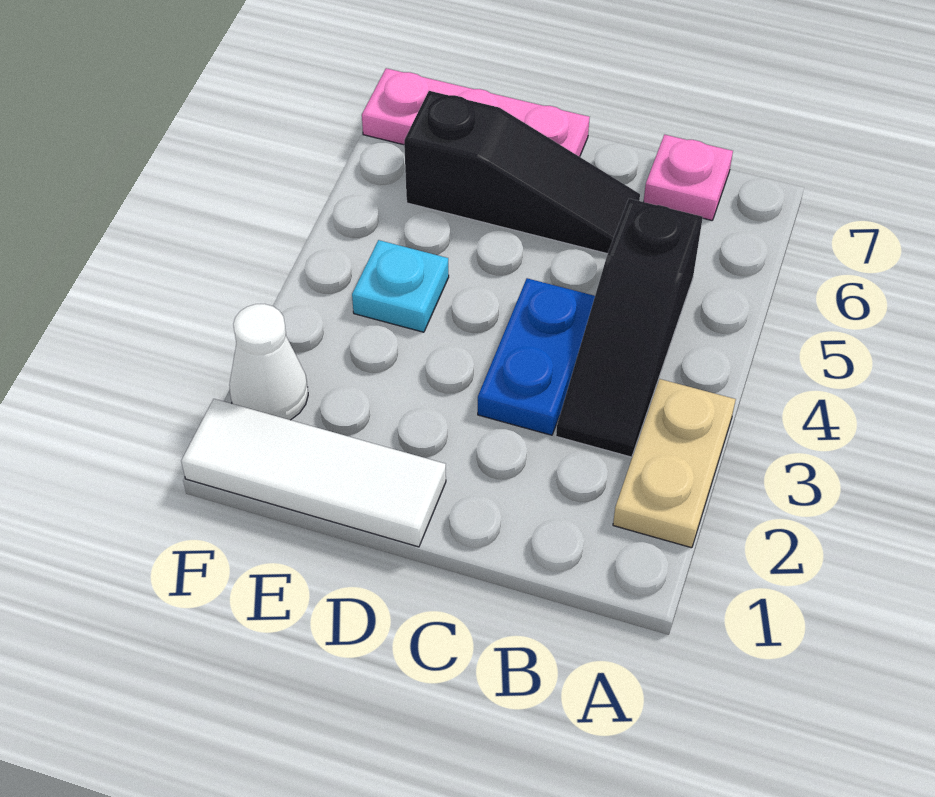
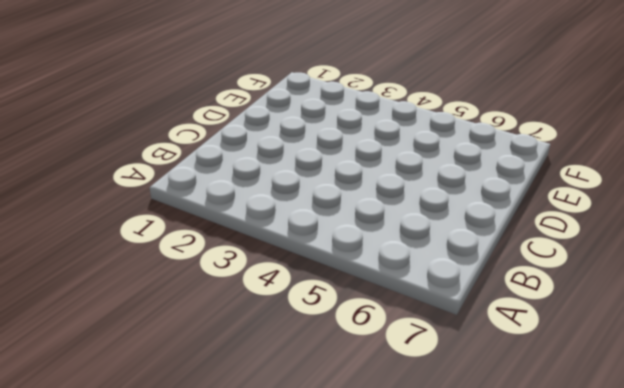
none -> tan 1x2 plate [613,379,736,548]
none -> black 1x3 slope [556,199,703,457]

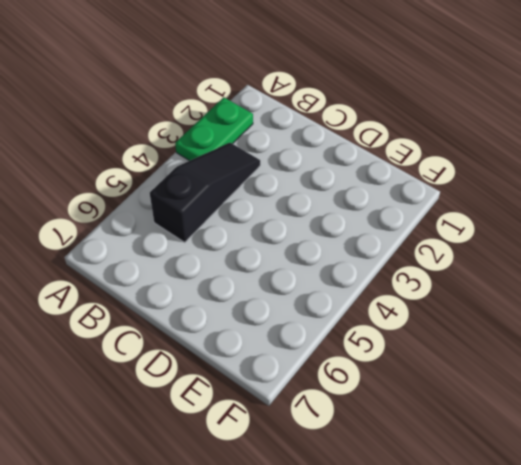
green 1x2 plate [175,98,253,161] -> tan 1x2 plate [613,379,736,548]
none -> pink 1x1 plate [644,135,733,220]
none -> blue 1x2 plate [478,278,595,435]

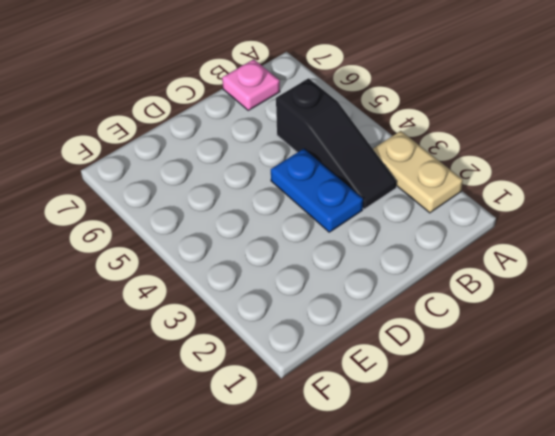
none -> black 1x3 slope [404,91,640,254]
none -> white 1x3 tile [181,399,446,547]

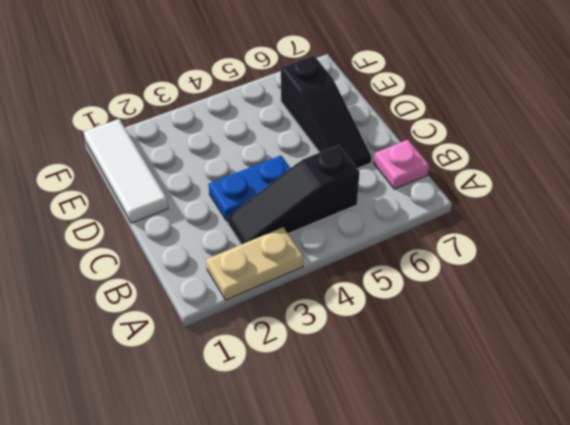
none -> pink 1x3 plate [362,68,590,157]
none -> cyan 1x1 plate [352,240,449,332]

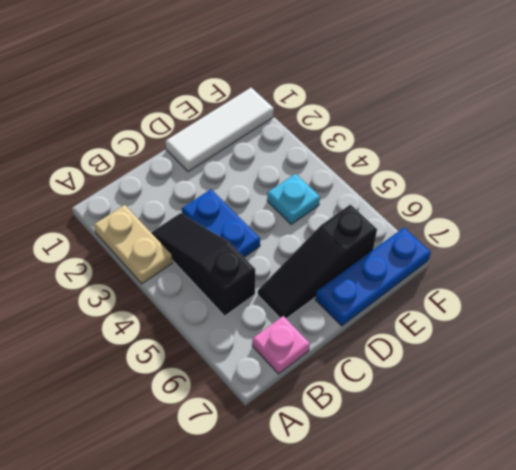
blue 1x3 plate [315,228,431,326] -> pink 1x3 plate [362,68,590,157]
none -> white 1x1 cone [229,304,308,420]

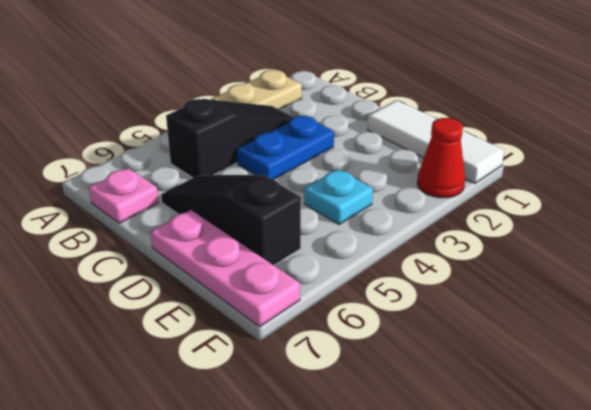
red 1x1 cone [417,118,465,198] -> white 1x1 cone [229,304,308,420]

